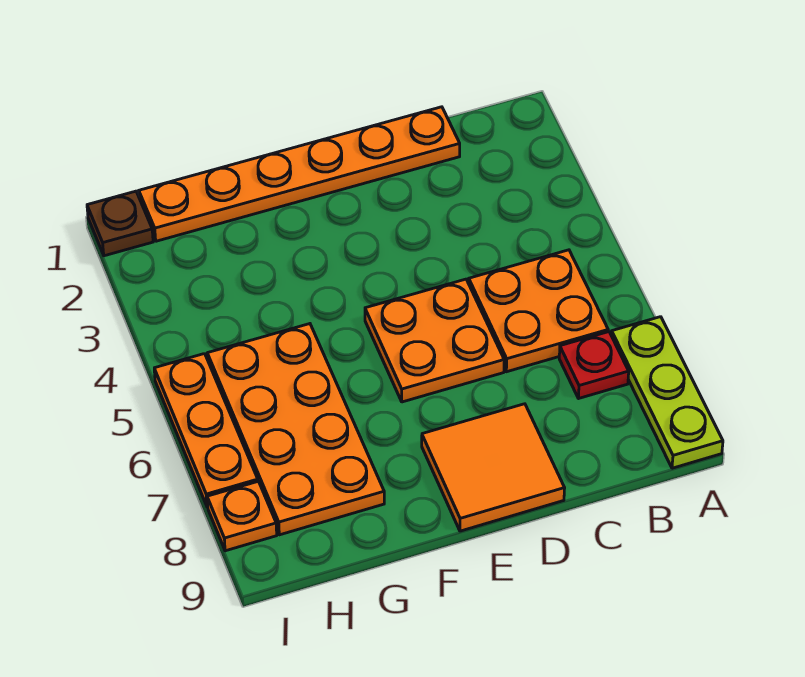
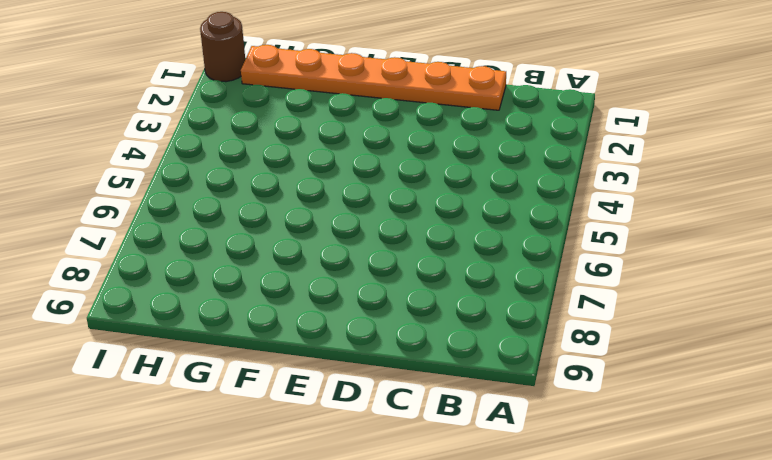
brown 1x1 round brick [200,12,245,82] -> brown 1x1 plate [87,191,153,256]
none -> lime 1x3 plate [611,317,723,468]
none -> orange 2x2 plate [469,250,608,372]

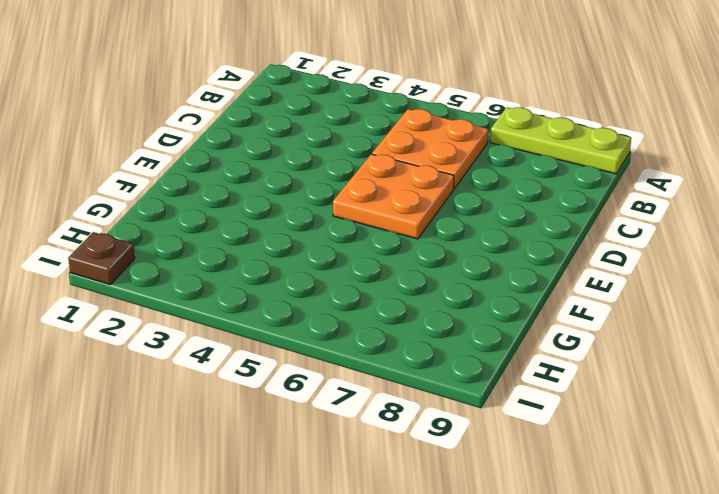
none -> red 1x1 plate [559,332,629,399]
none -> orange 1x6 plate [139,107,460,241]

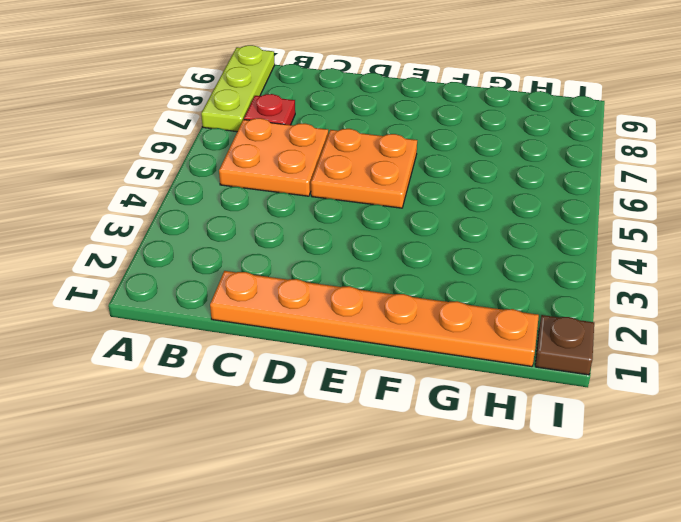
none -> orange 2x2 tile [422,404,565,531]
none -> orange 2x4 plate [207,324,384,535]

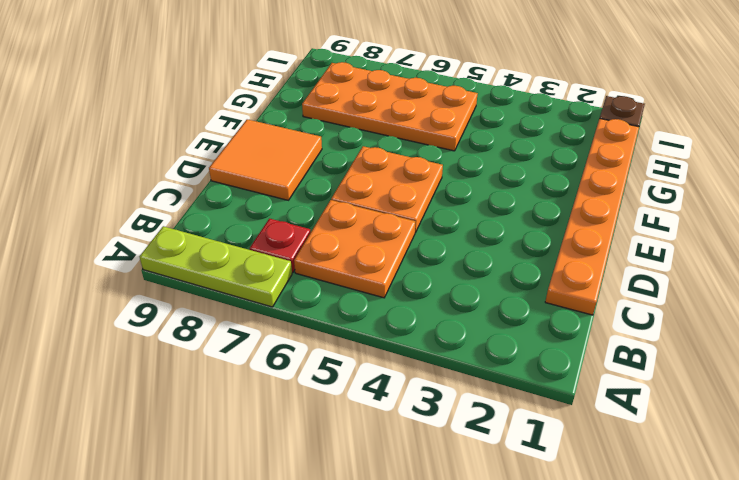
none -> orange 1x3 plate [154,354,258,507]
none -> orange 1x1 plate [207,481,277,551]

